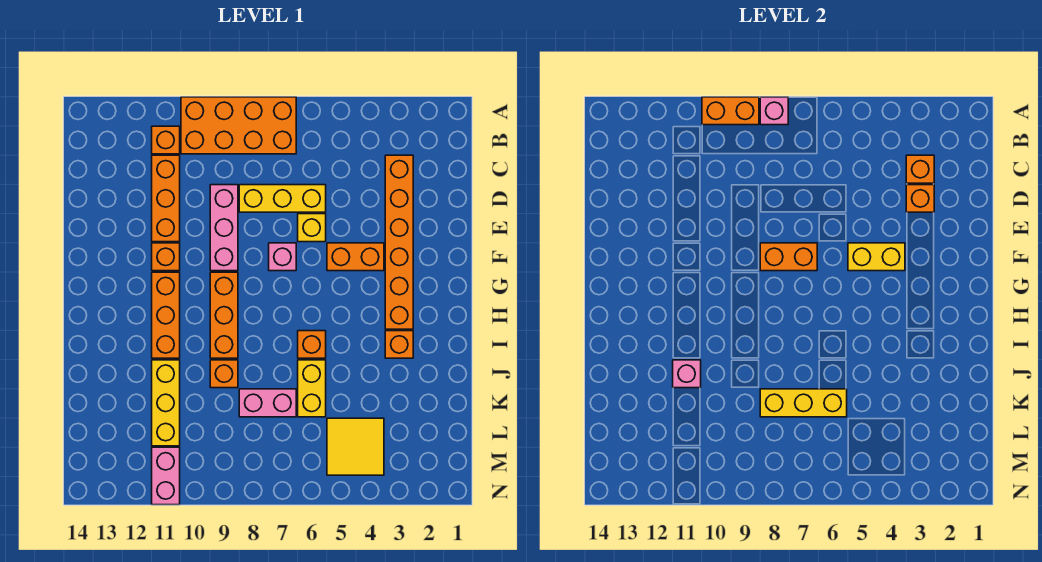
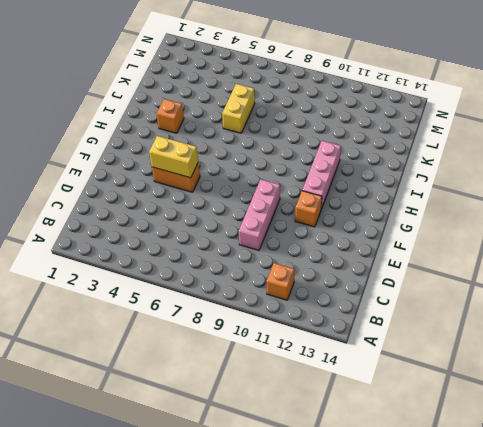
pink 1x3 brick [302,141,341,209] -> orange 1x3 brick [152,272,180,358]
none -> orange 2x4 brick [181,97,296,154]
none -> orange 1x6 brick [385,155,413,329]
none -> orange 1x3 brick [152,155,180,242]

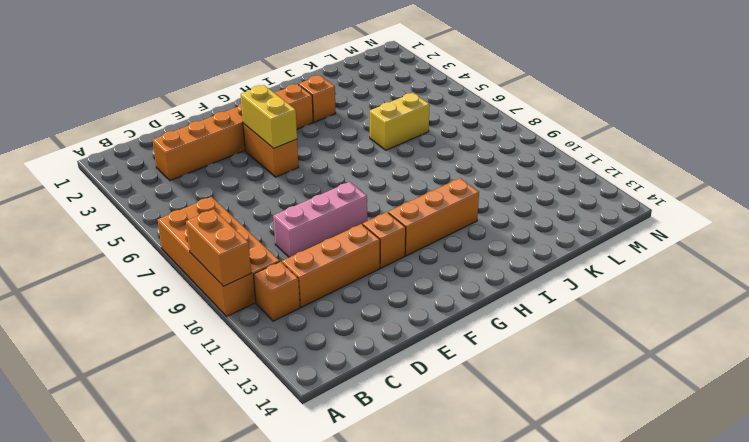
none -> yellow 1x3 brick [239,185,326,212]
none -> yellow 1x1 brick [298,214,326,242]
none -> pink 1x1 brick [269,243,296,271]

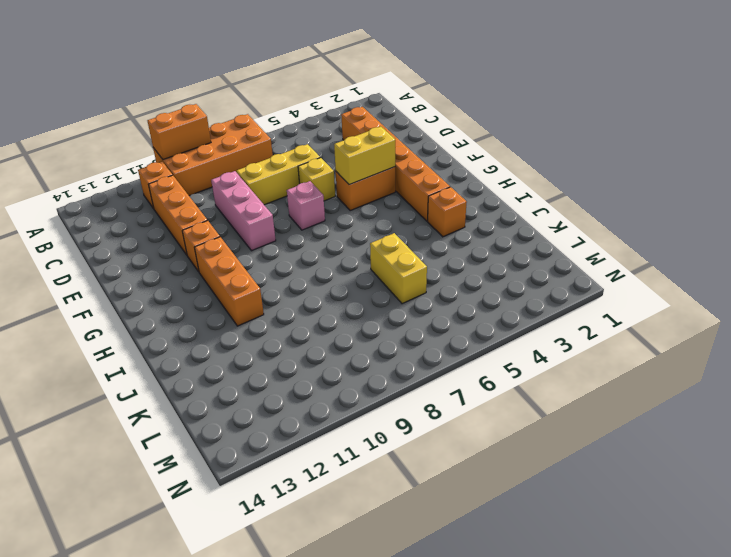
none -> orange 1x3 brick [210,272,238,358]
none -> orange 1x1 brick [298,331,326,358]
none -> orange 1x1 brick [210,360,238,388]

